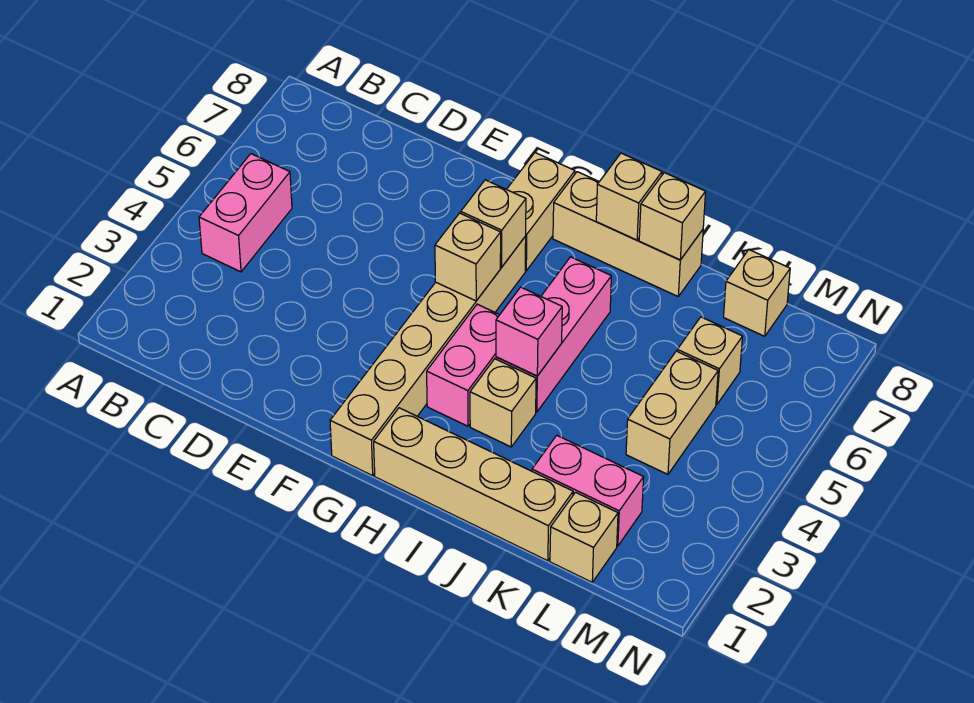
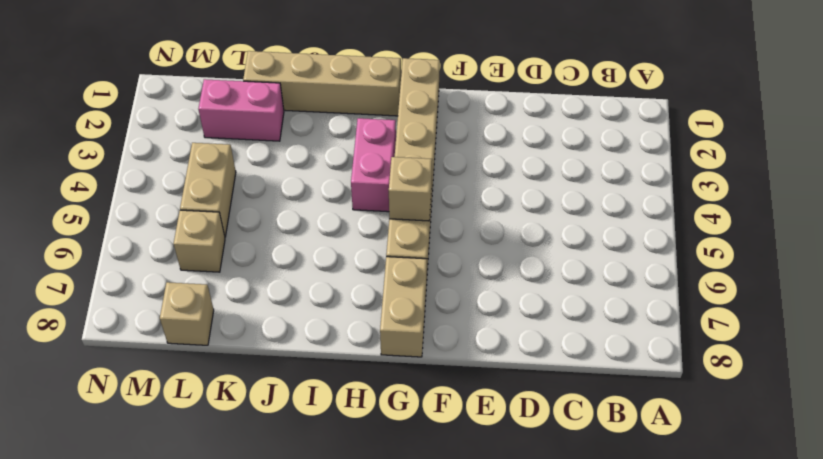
none -> pink 1x2 brick [199,154,292,272]
none -> tan 1x3 brick [553,172,703,296]
none -> tan 1x1 brick [470,359,536,447]

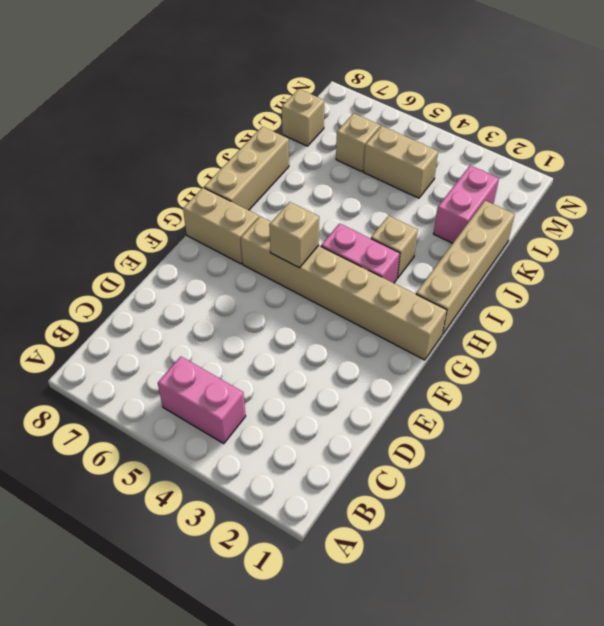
none -> pink 1x3 brick [496,257,611,412]
none -> tan 1x1 brick [550,492,618,582]
none -> tan 1x1 brick [461,180,526,267]

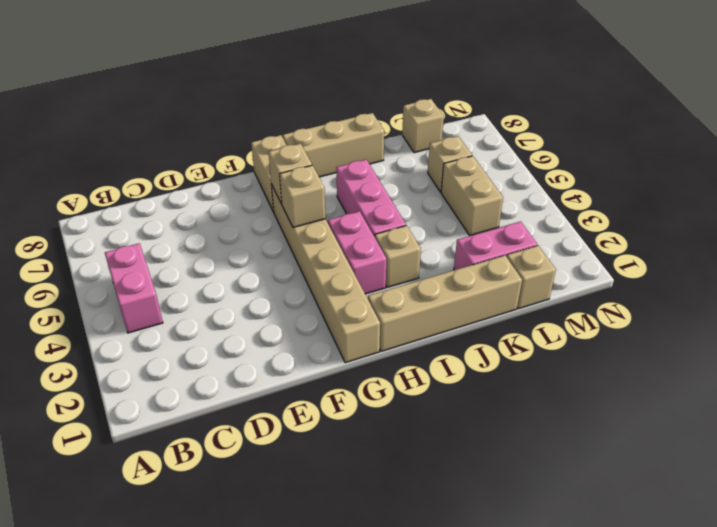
none -> pink 1x1 brick [496,287,562,376]
none -> tan 1x1 brick [596,153,662,240]
none -> tan 1x1 brick [639,173,706,260]

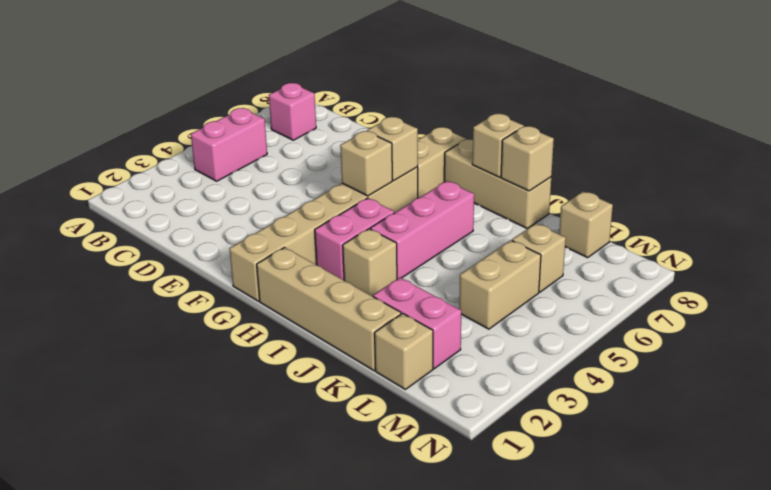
pink 1x1 brick [269,83,316,140] -> pink 1x1 brick moved to [496,287,562,376]

